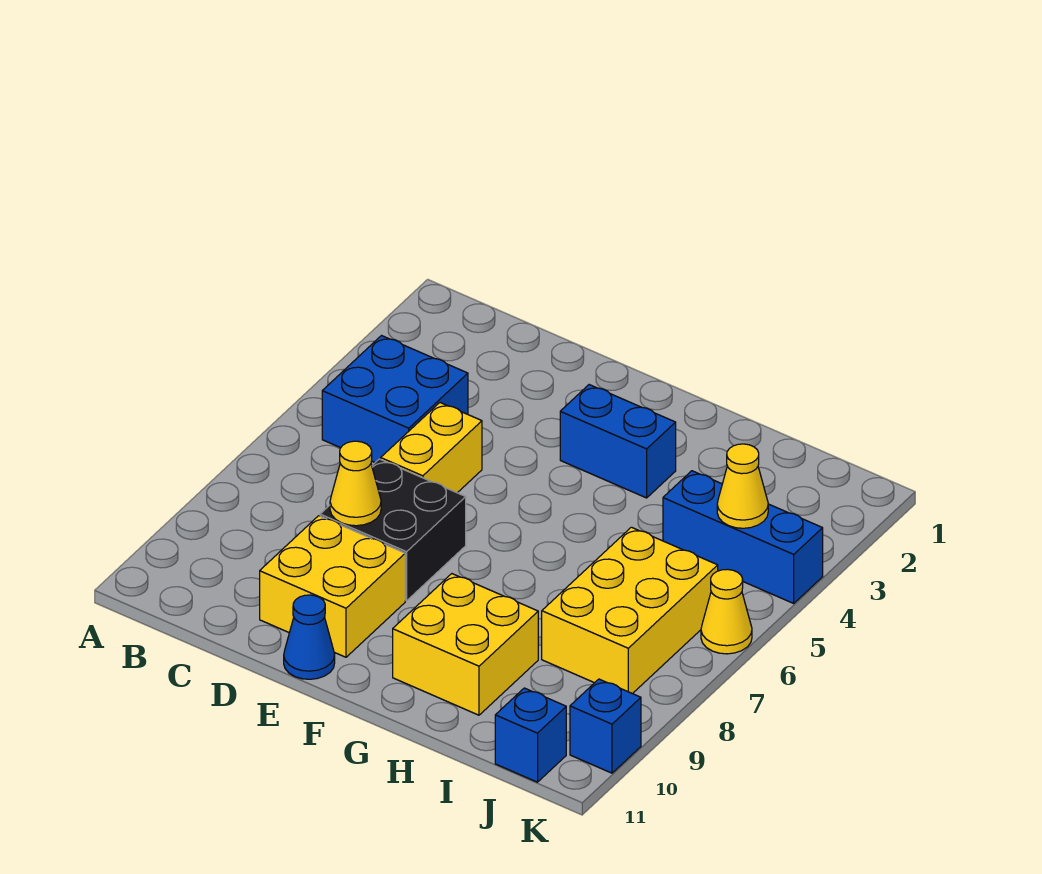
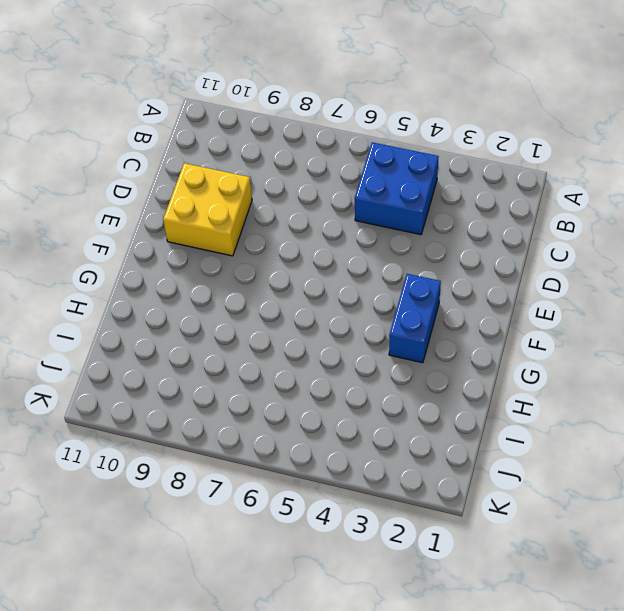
none -> yellow 1x2 brick [381,403,482,493]
none -> black 2x2 brick [320,459,466,601]
none -> blue 1x1 cone [284,595,335,679]

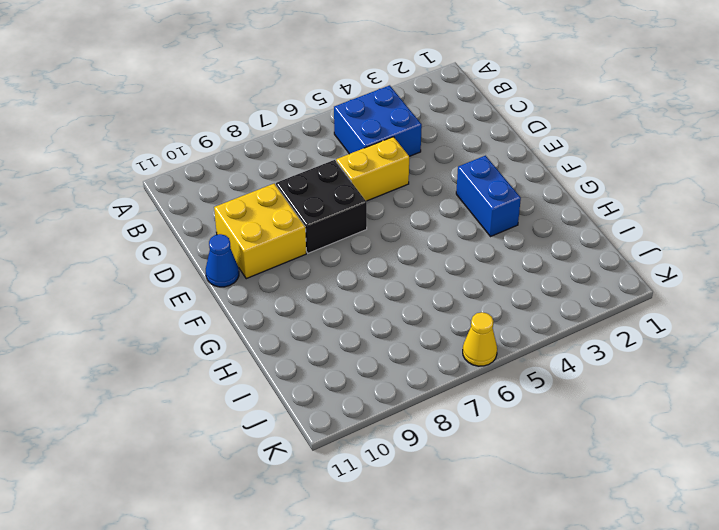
none -> yellow 2x2 brick [393,574,538,715]
none -> blue 1x3 brick [663,471,823,603]
none -> yellow 2x3 brick [542,527,718,694]

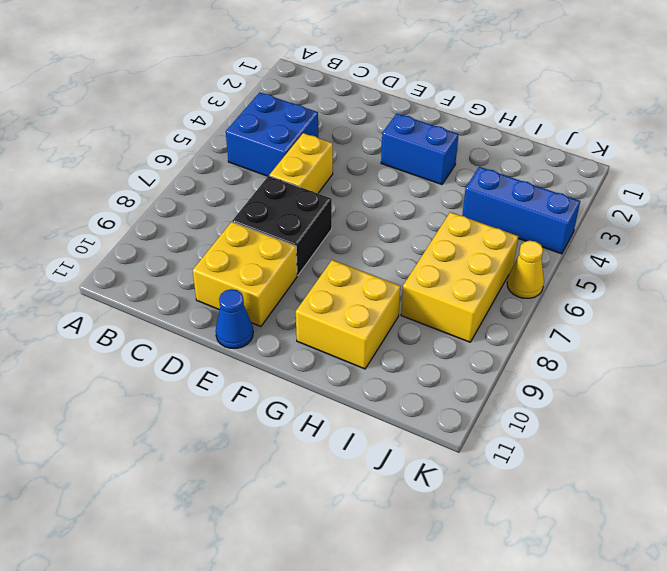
none -> blue 1x1 brick [495,688,566,782]
none -> blue 1x1 brick [570,679,641,773]
none -> yellow 1x1 cone [330,441,381,526]

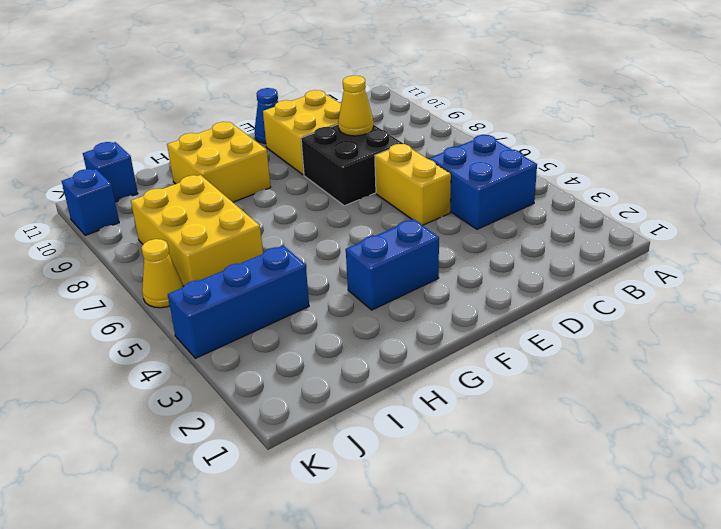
none -> yellow 1x1 cone [717,444,768,528]

